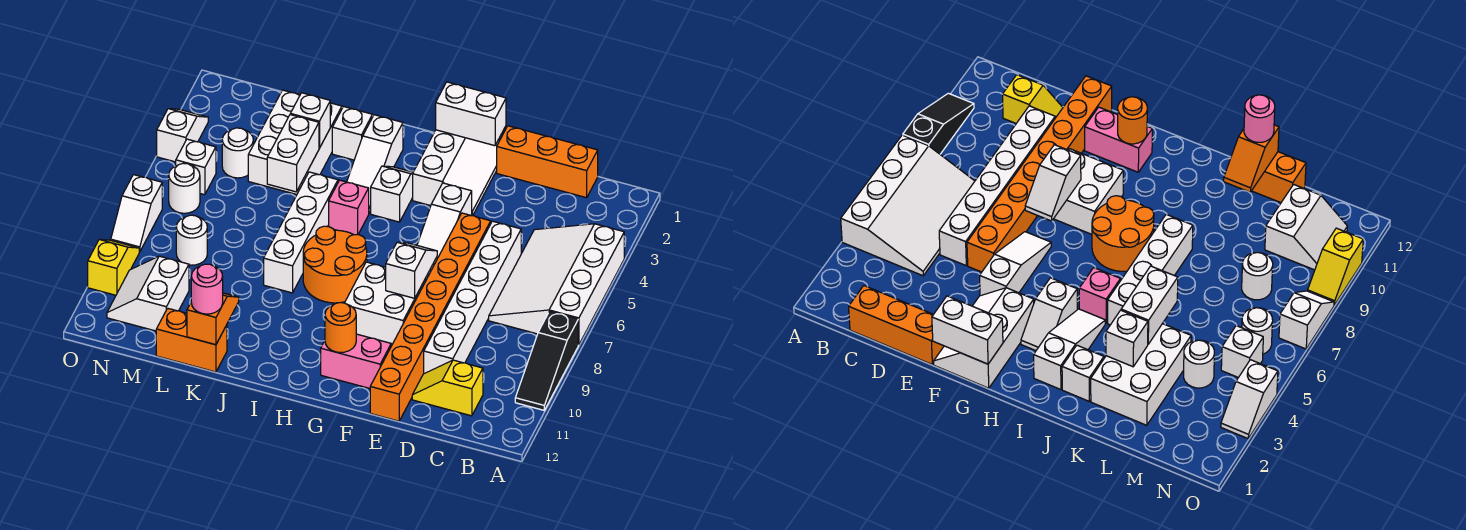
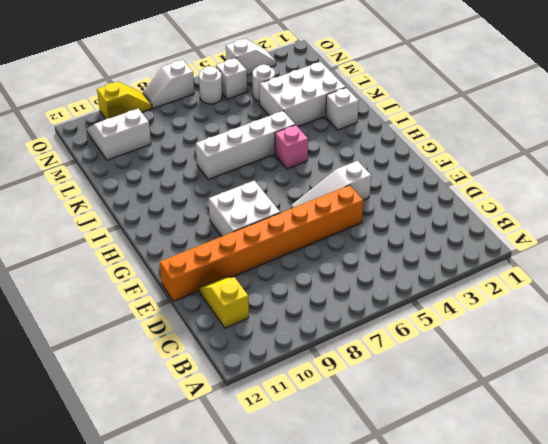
none -> white 3x4 slope [489,224,624,345]
none -> black 1x3 slope [515,311,578,410]
none -> orange 1x3 brick [497,126,598,198]
none -> white 1x6 brick [424,221,521,374]

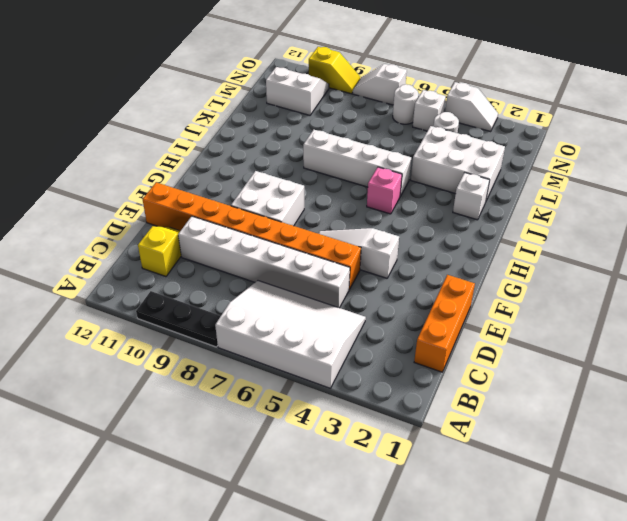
black 1x3 plate [136,291,221,347] -> black 1x3 slope [515,311,578,410]
none -> white 2x3 slope [413,130,499,216]
none -> pink 1x2 brick [321,334,391,388]
none -> white 1x2 slope [371,166,413,222]
none -> orange 2x2 round brick [303,226,367,303]

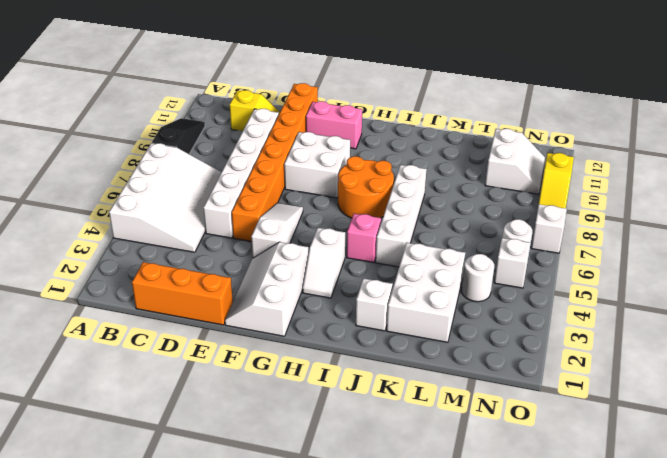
none -> white 1x3 slope [347,115,403,213]
none -> orange 1x2 brick [156,308,227,372]
none -> white 1x1 round brick [176,215,207,265]
none -> white 1x2 slope [157,109,208,162]

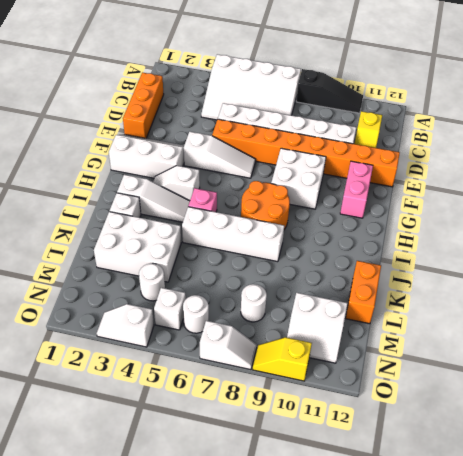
none -> white 1x2 brick [436,82,506,146]
none -> white 1x2 slope [386,242,437,298]
none -> orange 1x1 round brick [325,303,356,352]
none -> white 1x1 brick [290,93,330,148]

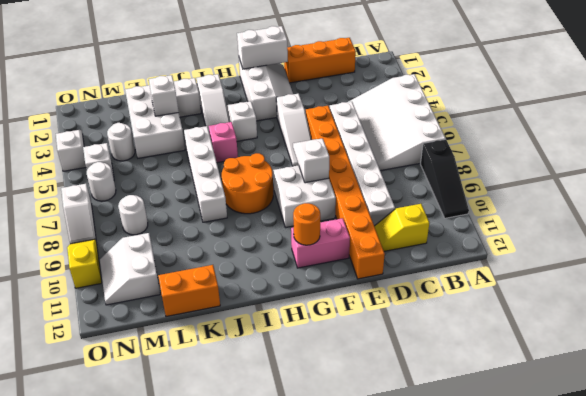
none -> white 1x2 brick [267,115,319,192]
none -> orange 1x2 slope [187,293,239,345]
none -> pink 1x1 round brick [191,264,223,314]

